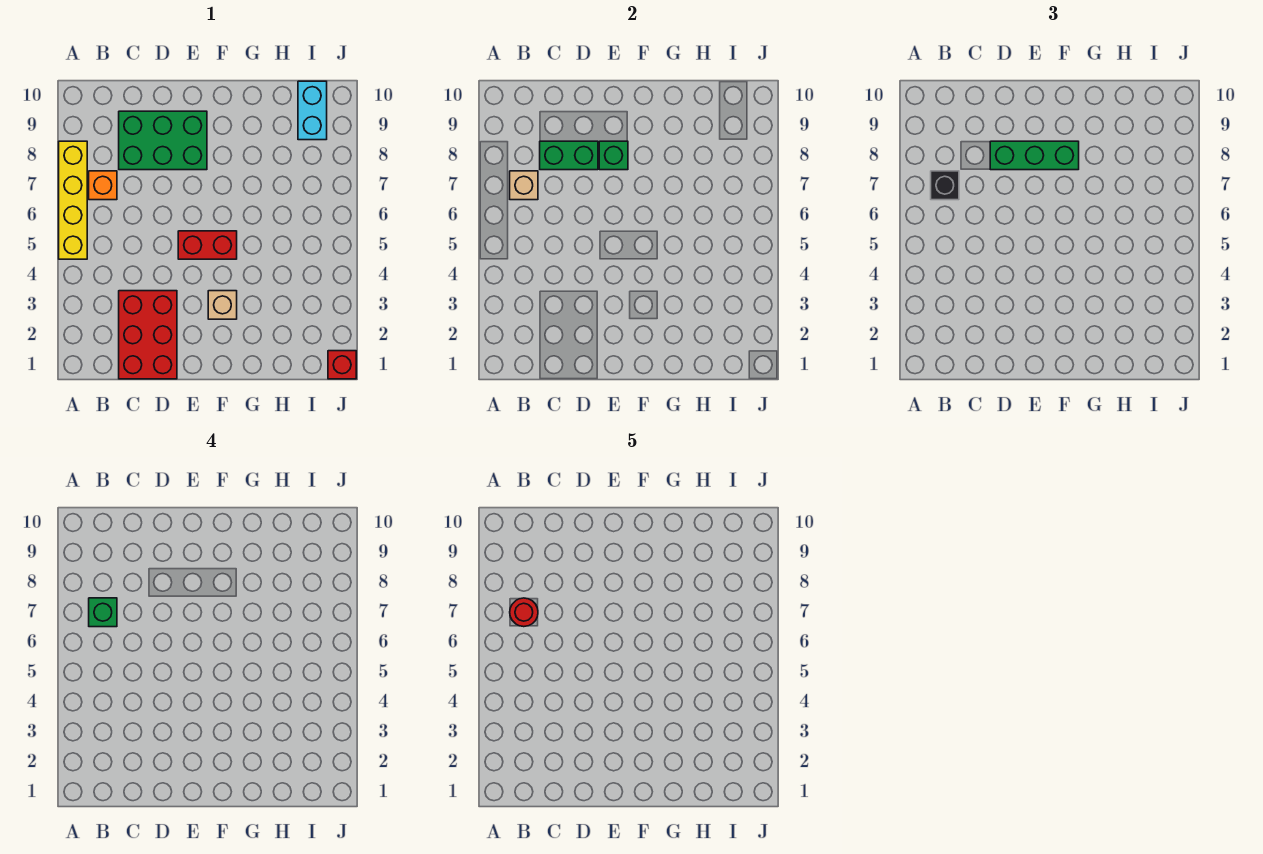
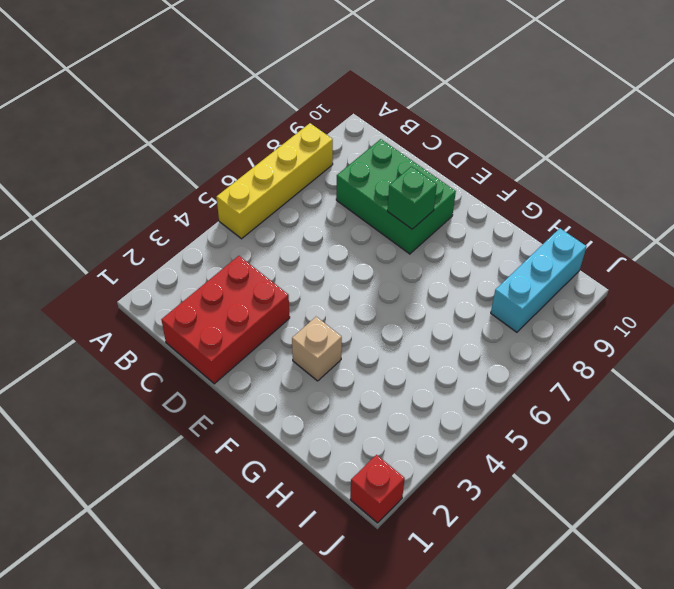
cyan 1x3 brick [491,228,587,332] -> cyan 1x2 brick [298,81,327,140]
none -> orange 1x1 brick [89,171,117,200]
none -> red 1x2 brick [178,231,237,259]
none -> tan 1x1 brick [510,171,538,200]

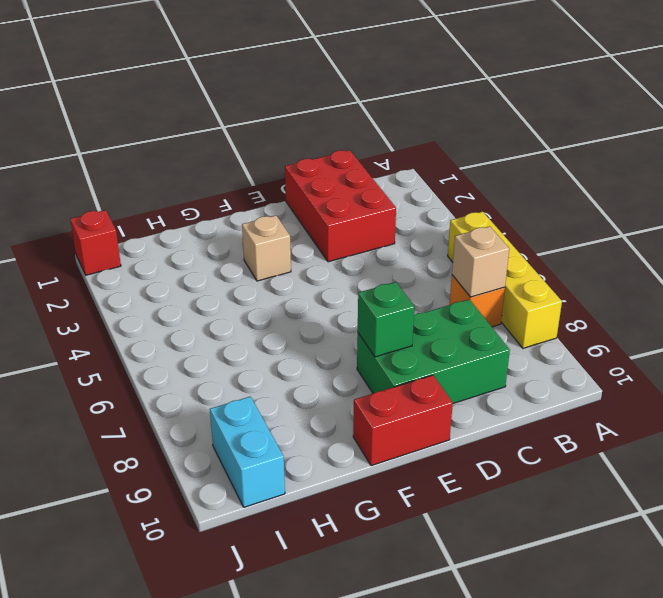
red 1x2 brick [353,375,453,466] -> red 1x2 brick moved to [178,231,237,259]
none -> green 1x2 brick [540,141,598,170]
none -> black 1x1 brick [931,171,959,200]
none -> green 1x3 brick [990,141,1079,170]

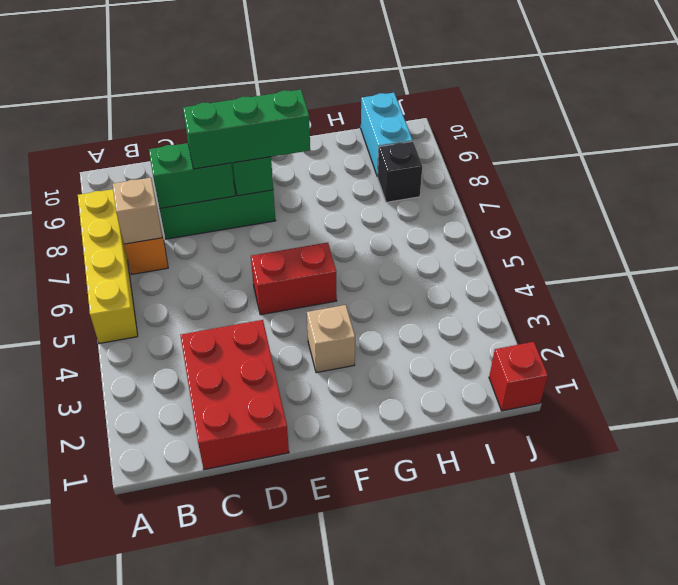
black 1x1 brick [378,141,422,202] -> black 1x1 brick moved to [931,171,959,200]
none -> green 1x1 brick [89,598,117,627]
none -> red 1x1 round brick [510,598,538,627]

